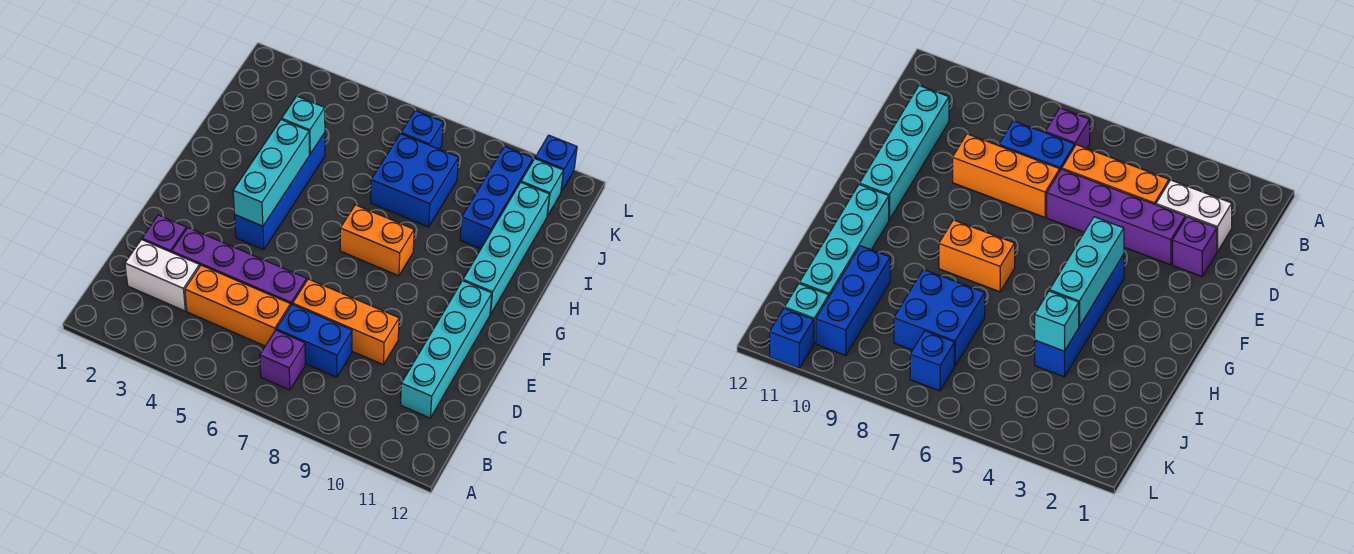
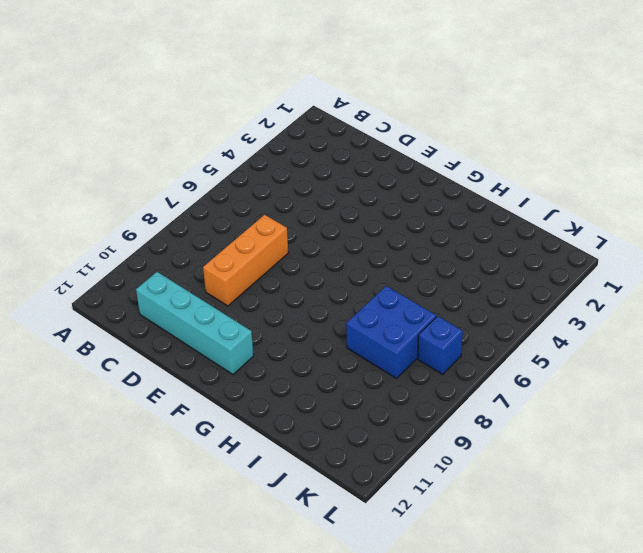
none -> purple 1x1 brick [260,330,305,390]
none -> white 1x2 brick [125,240,200,311]
none -> orange 1x3 brick [185,265,290,346]

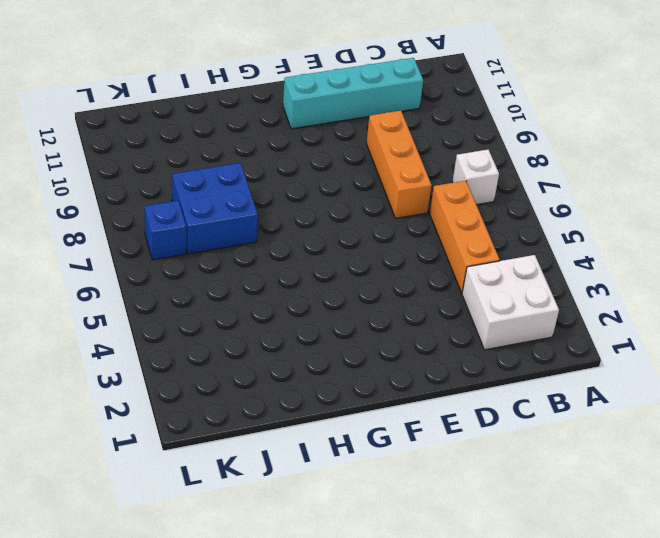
white 2x2 brick [462,255,559,350] -> white 1x2 brick [125,240,200,311]
white 1x1 brick [452,150,499,205] -> purple 1x1 brick [260,330,305,390]
none -> blue 1x2 brick [276,304,352,377]
none -> purple 1x1 brick [142,215,186,252]
none -> purple 1x4 brick [172,228,307,306]

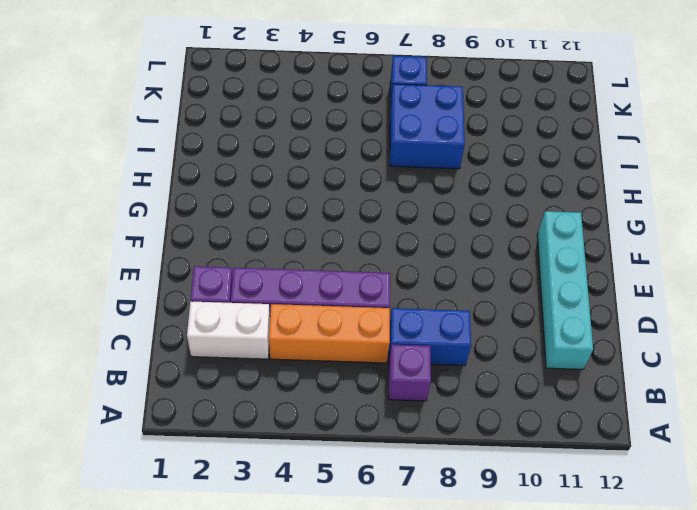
none -> orange 1x3 brick [293,279,399,365]
none -> blue 1x4 brick [235,133,325,250]
none -> orange 1x2 brick [340,205,414,276]

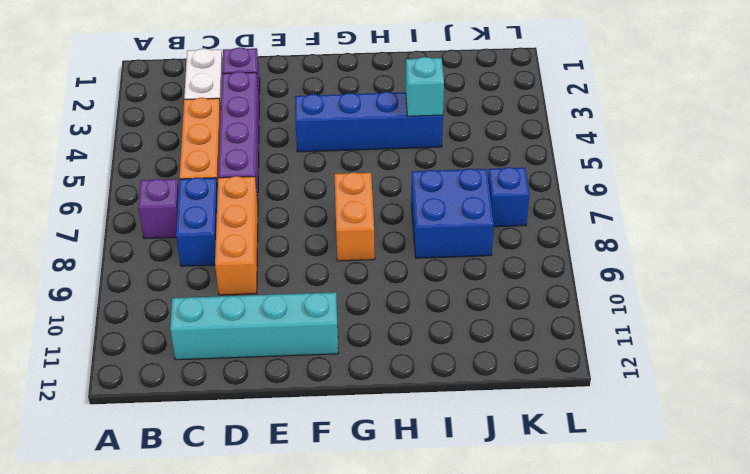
none -> cyan 1x4 brick [463,182,549,314]
none -> blue 1x3 brick [460,147,533,249]
none -> cyan 1x1 brick [521,159,563,216]

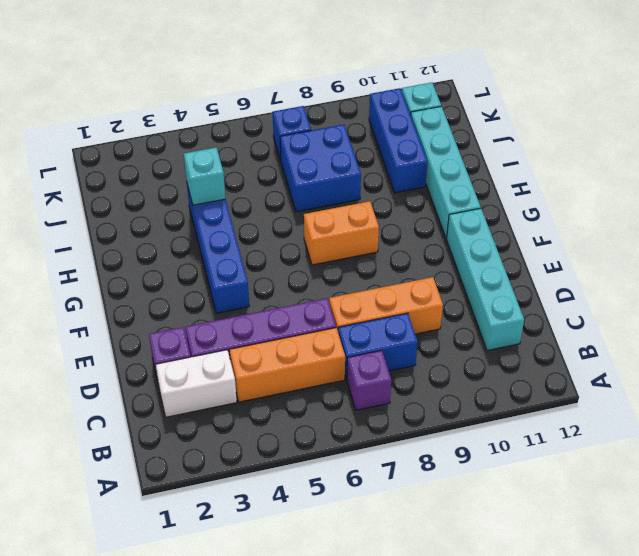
none -> blue 1x1 brick [535,135,577,192]
none -> cyan 1x3 brick [233,120,310,226]

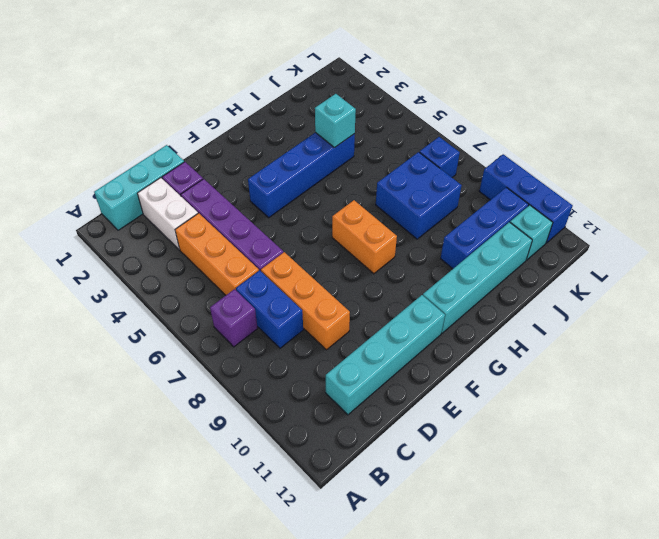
cyan 1x3 brick [94,145,184,230] -> cyan 1x3 brick moved to [233,120,310,226]
blue 1x3 brick [479,154,573,243] -> blue 1x1 brick [535,135,577,192]

